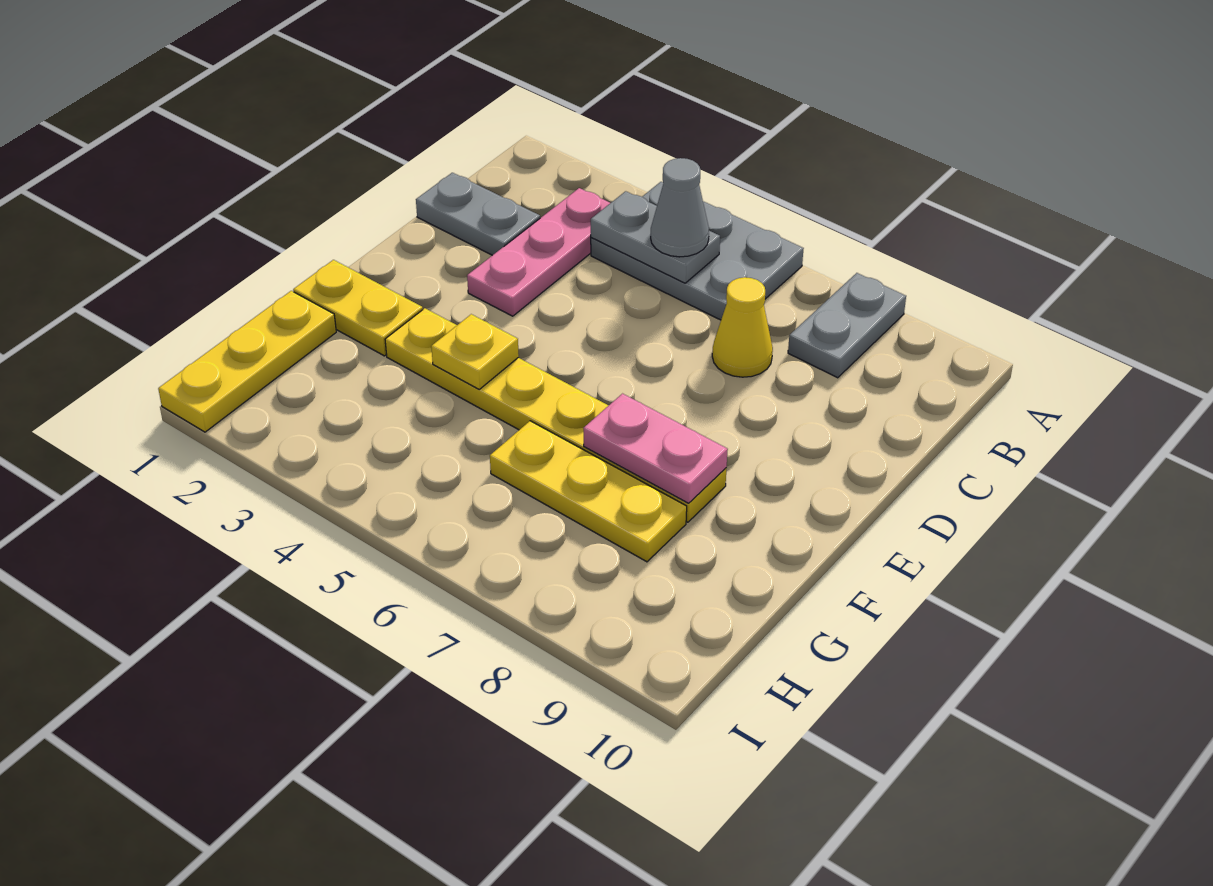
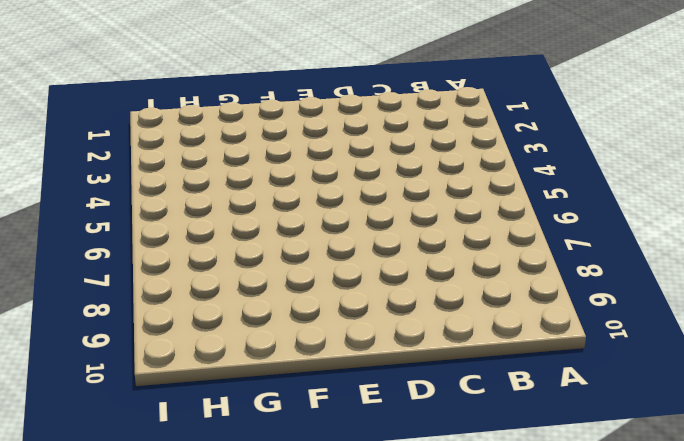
none -> grey 2x3 plate [591,182,804,320]
none -> grey 1x2 plate [788,273,906,378]
none -> pink 1x3 plate [467,188,610,316]

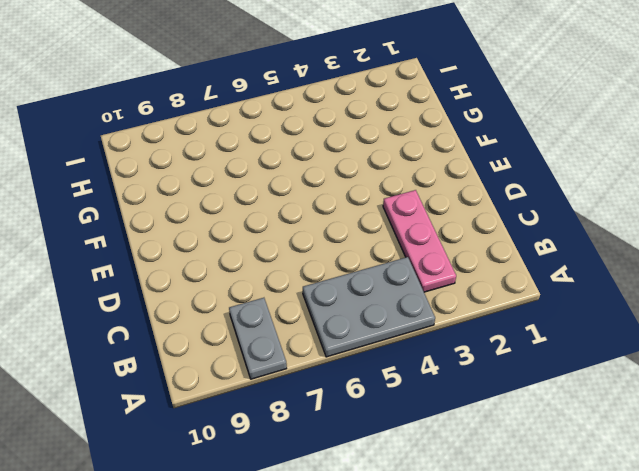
none -> grey 1x2 plate [416,173,540,255]
none -> yellow 1x1 cone [712,277,773,377]
none -> yellow 1x2 plate [293,260,423,356]

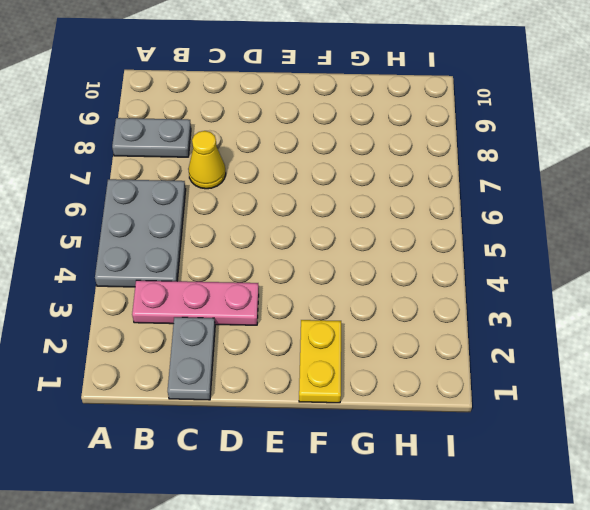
none -> yellow 1x6 plate [385,308,727,522]
none -> yellow 1x3 plate [158,291,336,432]
none -> yellow 1x3 plate [490,421,687,562]

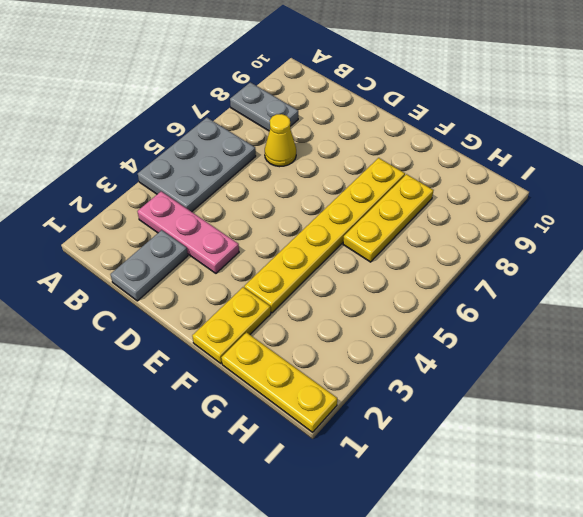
none -> grey 1x2 plate [591,191,720,283]
none -> yellow 1x1 plate [431,314,519,389]
none -> pink 1x2 plate [584,394,728,503]

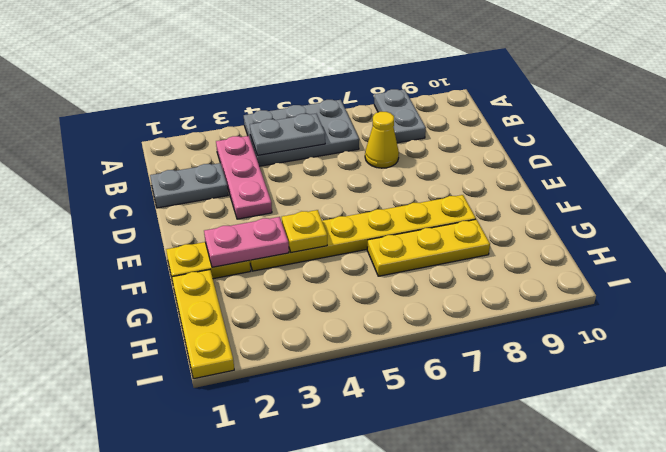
pink 1x2 plate [204,217,289,267] -> pink 1x2 plate moved to [584,394,728,503]
none -> grey 1x1 cone [651,158,709,257]

